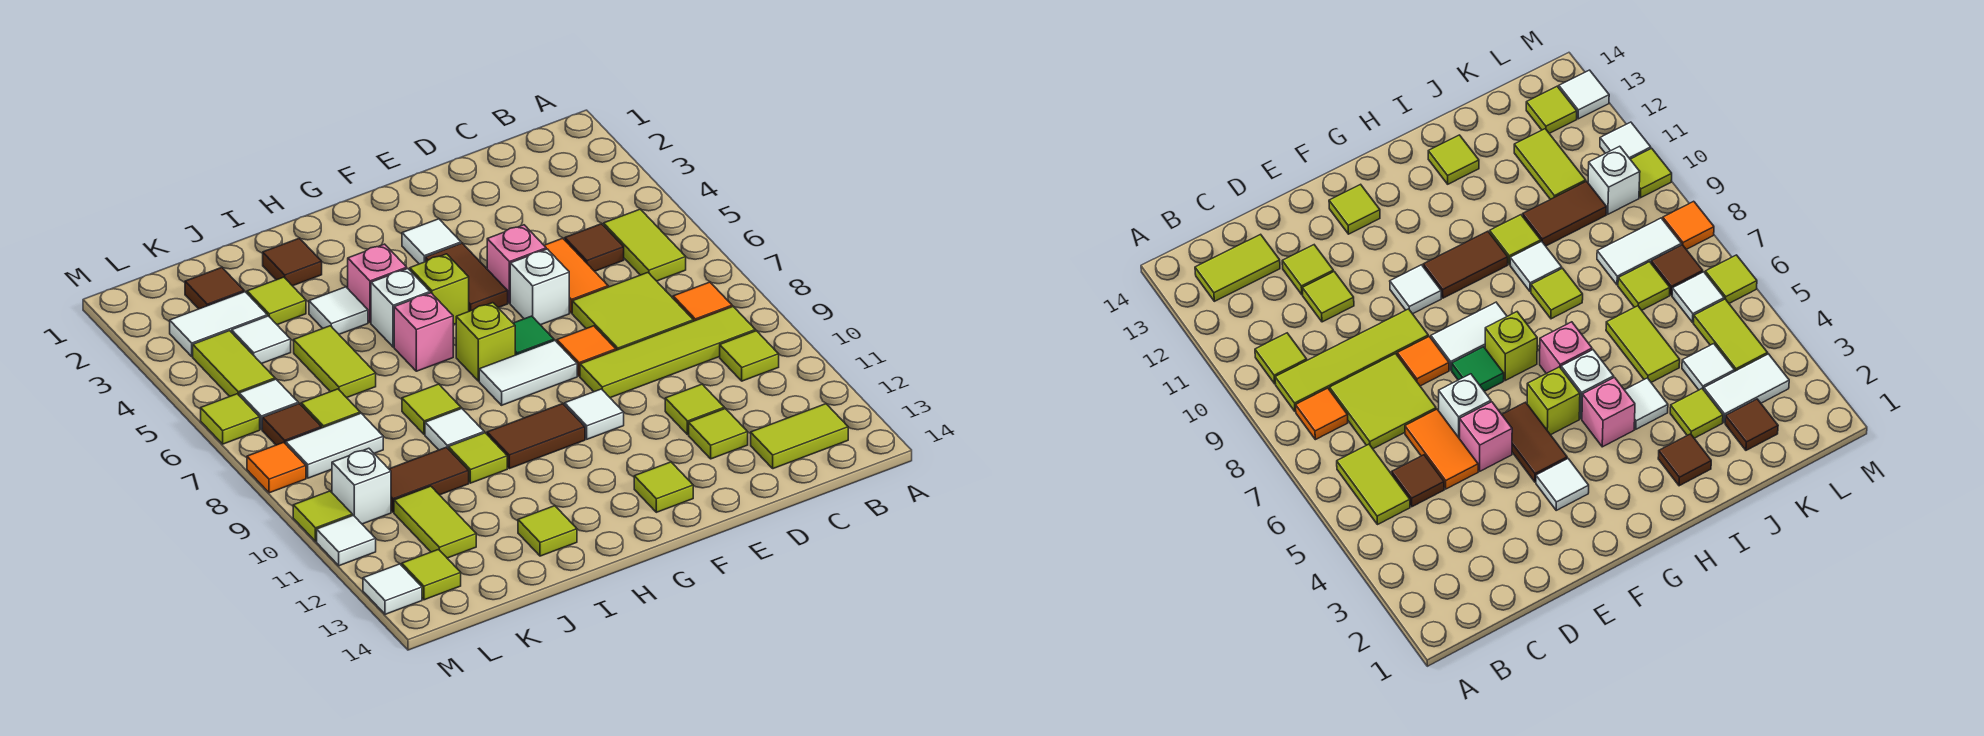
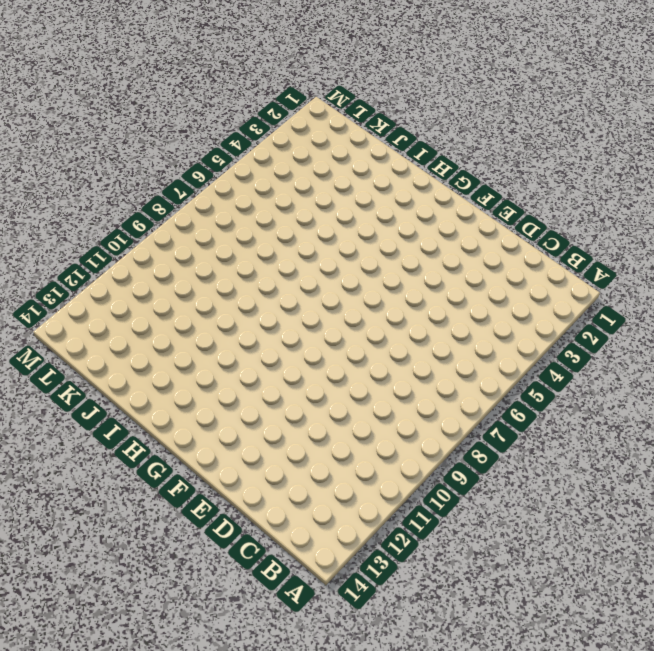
none -> lime 1x2 tile [604,209,686,281]
none -> orange 1x1 tile [673,282,732,321]
none -> lime 1x4 tile [580,307,755,398]
none -> lime 1x1 tile [720,331,779,381]

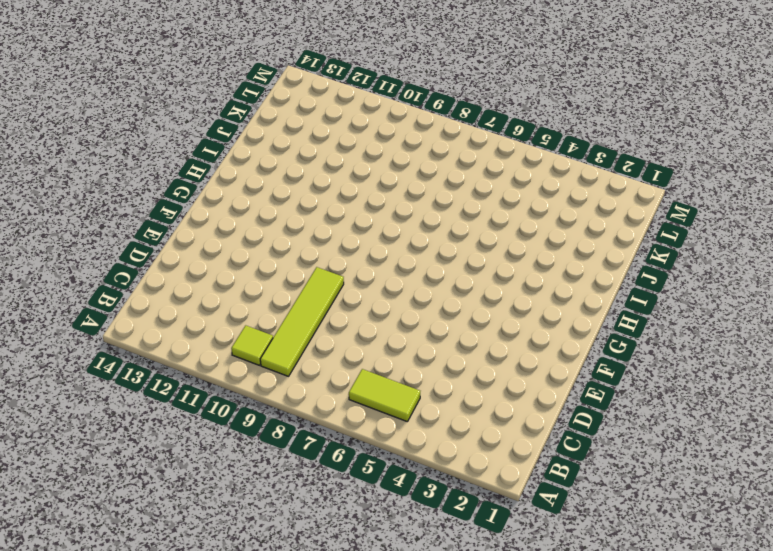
none -> orange 1x1 tile [673,282,732,321]
none -> lime 1x2 tile [751,404,848,469]
none -> brown 1x1 tile [565,224,624,271]
none -> lime 2x2 tile [572,273,693,350]

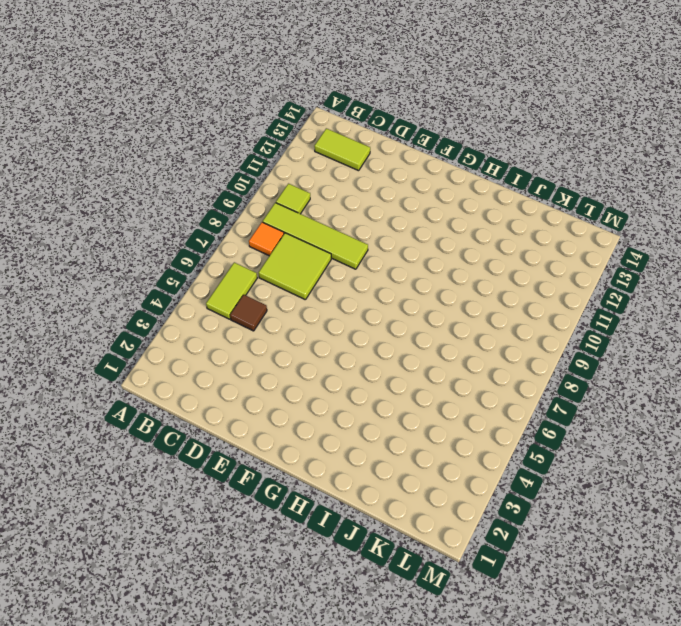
none -> orange 1x2 tile [544,238,608,313]
none -> lime 1x1 tile [665,384,724,435]
none -> lime 1x1 tile [689,409,748,459]
none -> pink 1x1 brick [487,225,546,303]

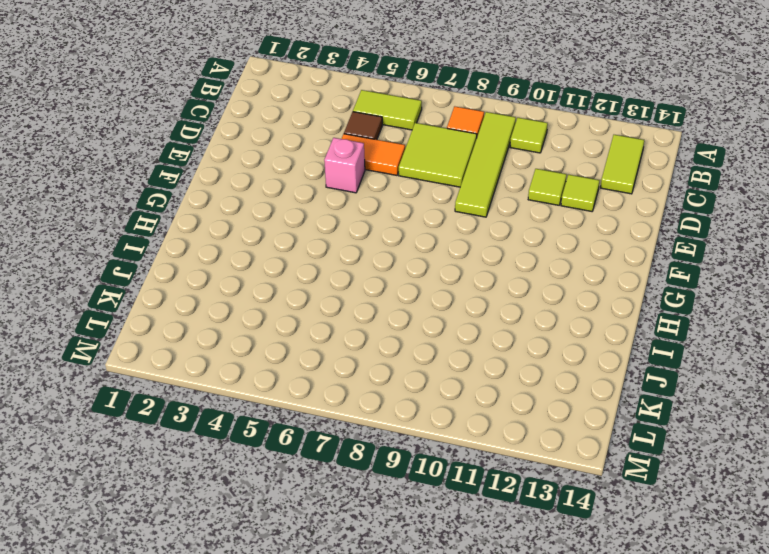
none -> white 1x1 brick [510,249,569,325]
none -> orange 1x1 tile [557,326,616,376]
none -> white 1x1 tile [402,219,461,264]
none -> brown 1x2 tile [425,243,508,311]

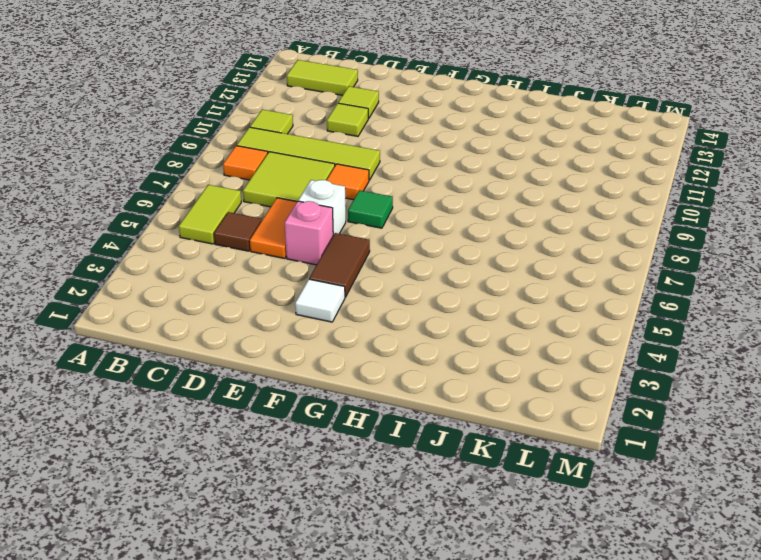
none -> white 1x2 tile [479,341,577,405]
none -> white 1x1 tile [565,389,624,439]
none -> lime 1x1 tile [634,462,693,512]
none -> lime 1x1 brick [410,254,469,324]

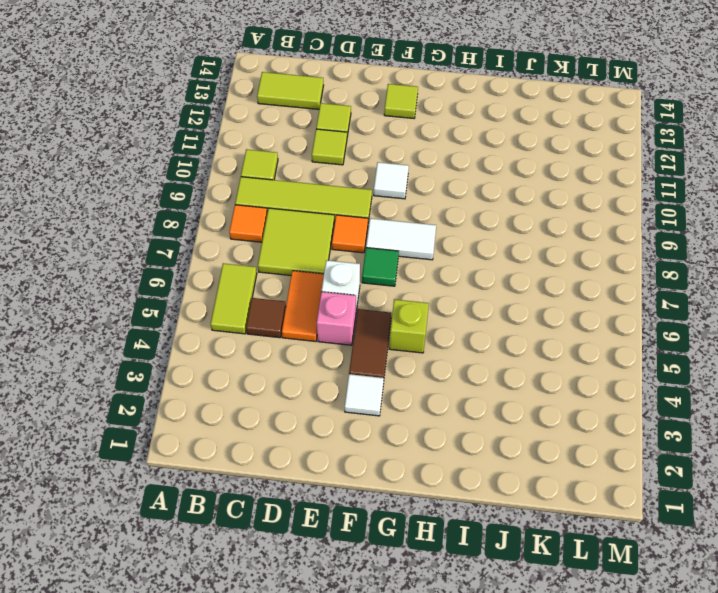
none -> lime 1x1 brick [456,303,515,381]
none -> brown 1x2 tile [487,404,585,469]
none -> pink 1x1 brick [348,244,407,323]
none -> white 1x1 brick [371,269,430,347]

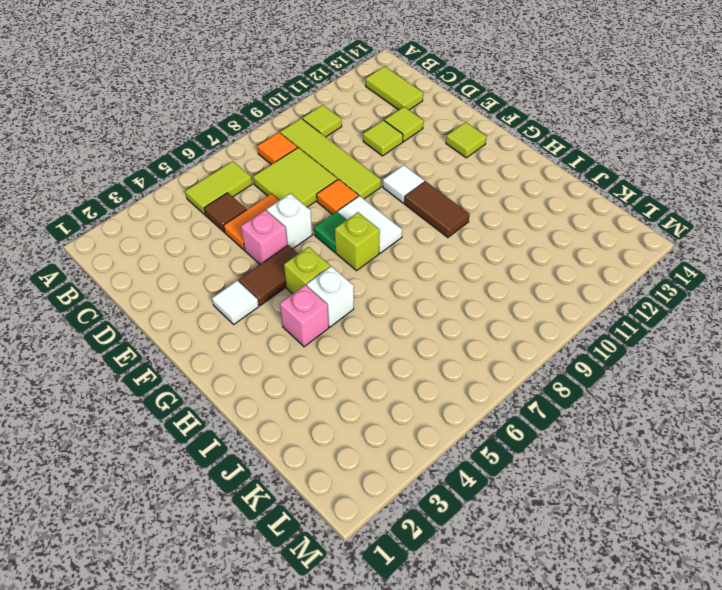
none -> pink 1x1 brick [394,293,453,371]
none -> brown 1x1 tile [263,238,322,286]
none -> white 1x1 tile [309,287,368,334]
none -> lime 1x1 tile [402,384,461,435]

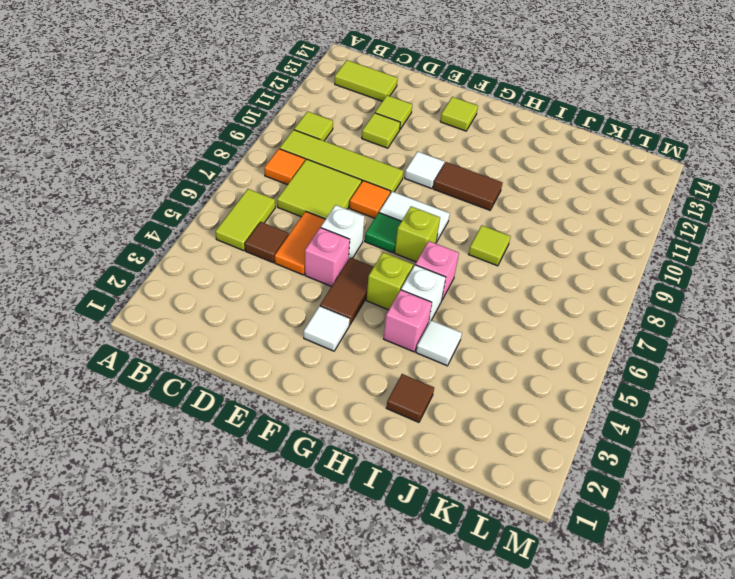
none -> white 1x1 tile [425,409,484,450]
none -> lime 1x1 tile [448,433,507,483]
none -> lime 1x1 tile [518,506,577,556]
none -> lime 1x1 tile [247,277,306,325]

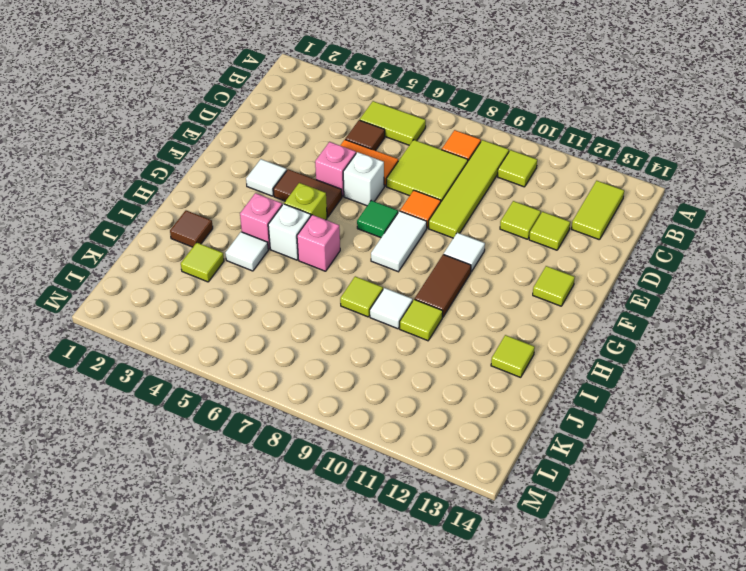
none -> lime 1x1 brick [456,303,515,381]
none -> lime 1x2 tile [294,326,376,398]
none -> brown 1x2 tile [389,447,469,512]
none -> brown 1x1 tile [185,267,244,309]

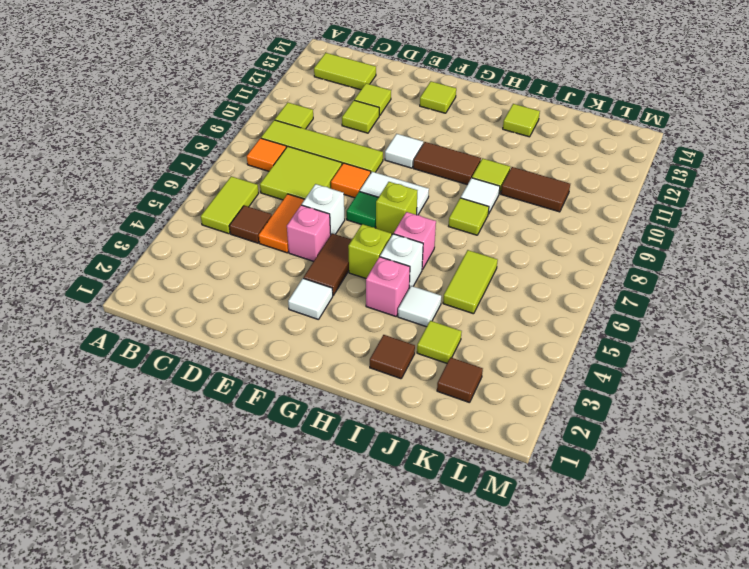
none -> white 1x2 tile [170,292,267,357]
none -> white 1x1 tile [232,316,291,364]
none -> lime 1x1 tile [301,389,360,428]
none -> white 1x2 tile [286,413,383,478]

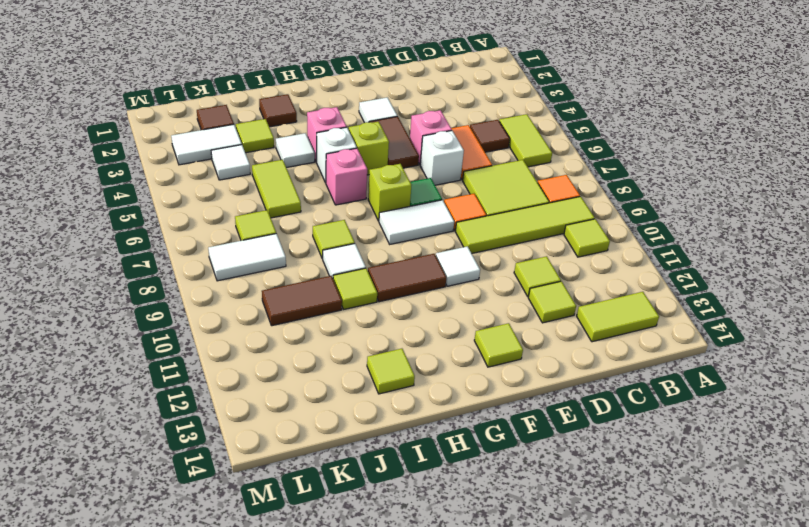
none -> lime 1x2 tile [394,486,476,558]
none -> lime 1x2 tile [193,331,275,396]
none -> white 1x1 tile [239,379,298,430]
none -> brown 1x1 tile [262,404,321,445]

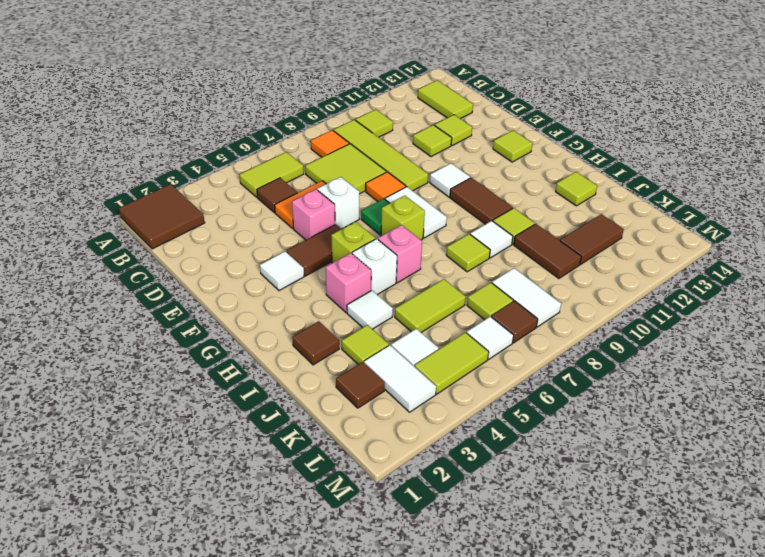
brown 2x2 tile [119,184,205,249] -> none
brown 1x2 tile [560,214,624,264] -> lime 1x2 tile [394,486,476,558]
none -> white 1x1 brick [332,448,391,524]
none -> lime 1x1 tile [402,549,461,600]
none -> lime 1x1 tile [201,394,260,444]
none -> orange 1x1 tile [247,442,306,493]

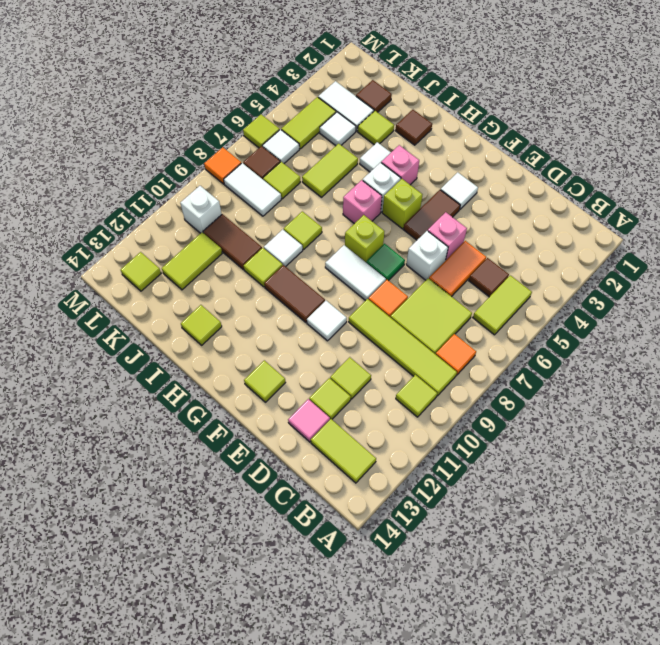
pink 1x1 tile [288,399,330,442] -> none
none -> lime 1x1 tile [293,491,352,541]
none -> white 1x1 tile [317,515,376,566]
none -> white 1x1 tile [363,564,422,614]

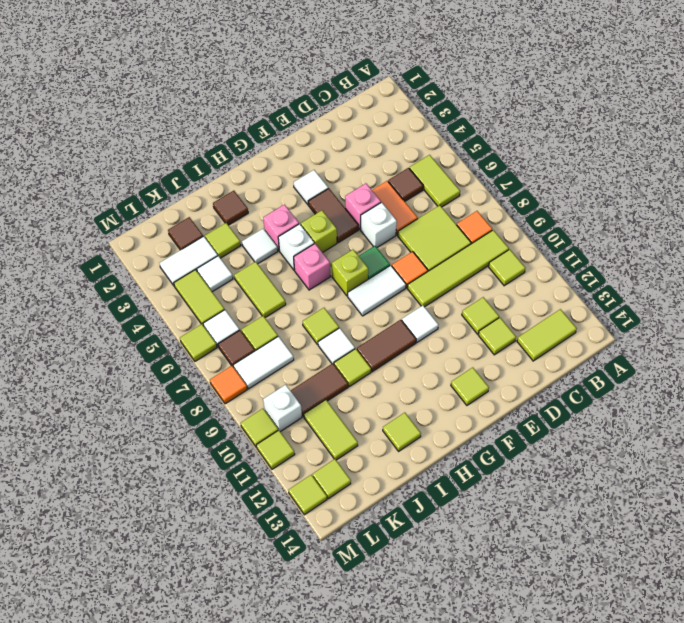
lime 1x1 tile [256,430,295,469] -> white 1x1 tile [317,515,376,566]
lime 1x1 tile [289,475,327,515] -> white 1x1 tile [363,564,422,614]

